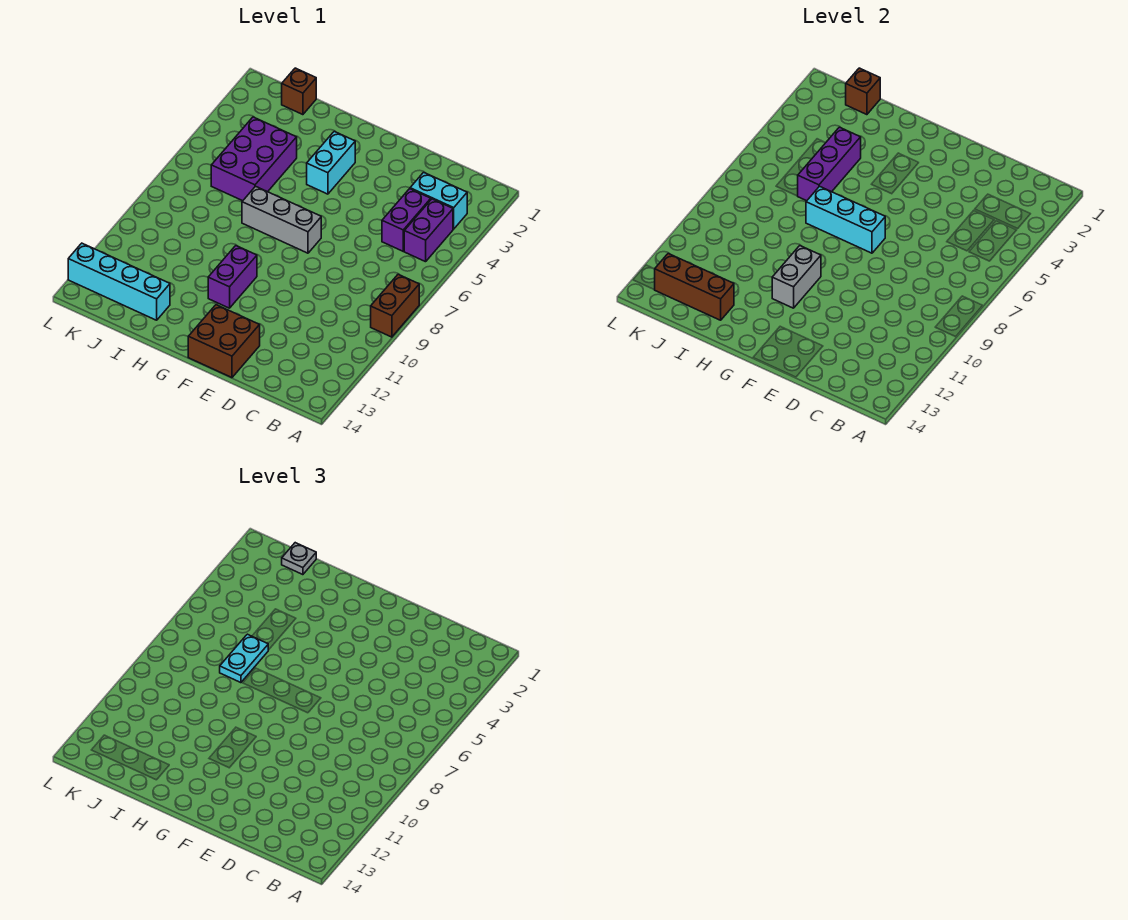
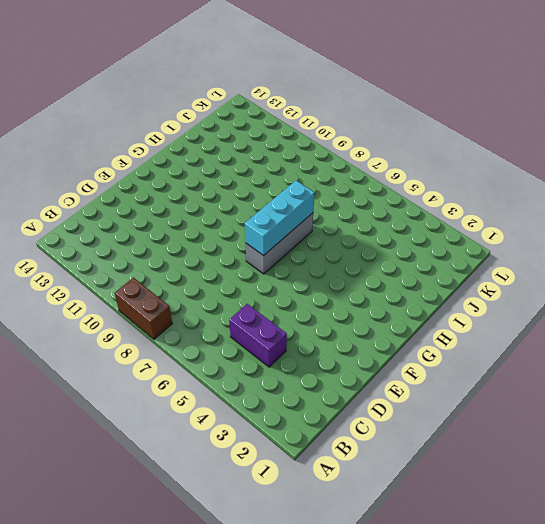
none -> cyan 1x2 brick [410,172,467,229]
none -> purple 1x2 brick [404,199,453,262]
none -> brown 2x2 brick [188,305,260,378]

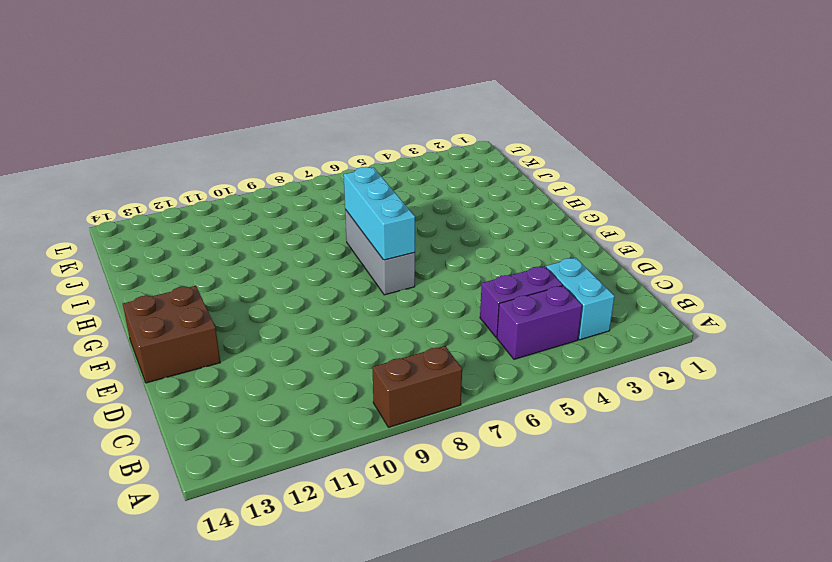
none -> cyan 1x2 brick [307,131,355,194]
none -> purple 1x2 brick [208,246,257,308]
none -> purple 2x3 brick [211,117,297,201]

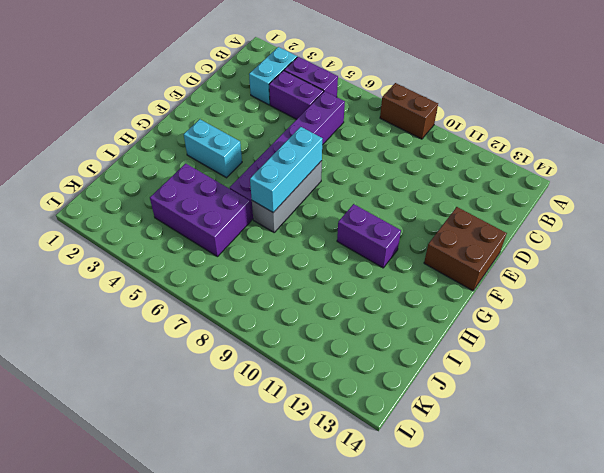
purple 1x6 brick [230,91,345,219] -> none
none -> cyan 1x4 brick [68,243,170,320]
none -> brown 1x1 brick [282,68,316,115]
none -> grey 1x2 brick [772,246,821,308]

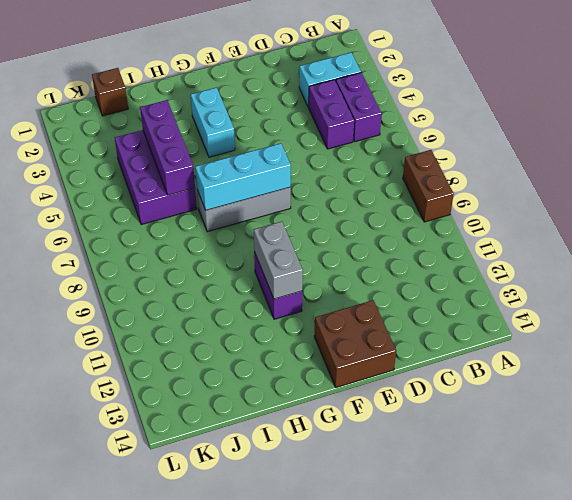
none -> cyan 1x4 brick [68,243,170,320]
none -> brown 1x3 brick [655,254,734,320]
none -> brown 1x1 brick [846,68,880,115]

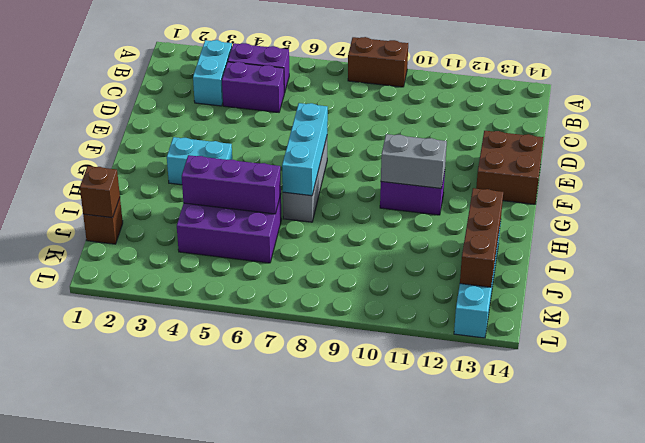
none -> cyan 1x2 plate [220,634,268,683]
none -> grey 1x1 plate [282,543,316,575]

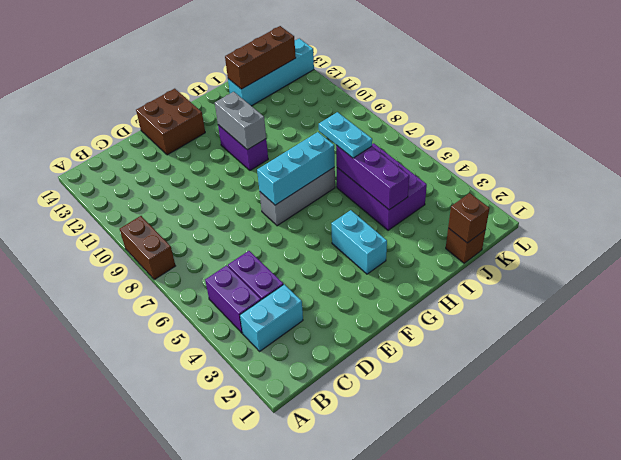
none -> grey 1x1 plate [282,543,316,575]

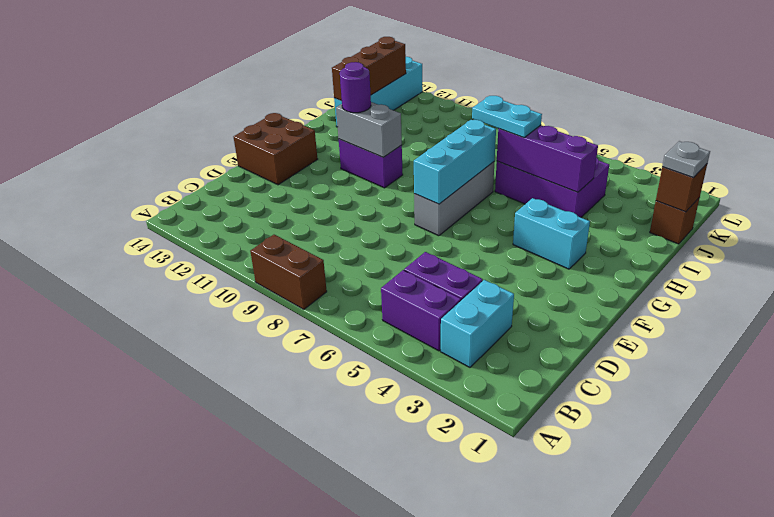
purple 1x1 round brick [340,62,371,113] -> none

